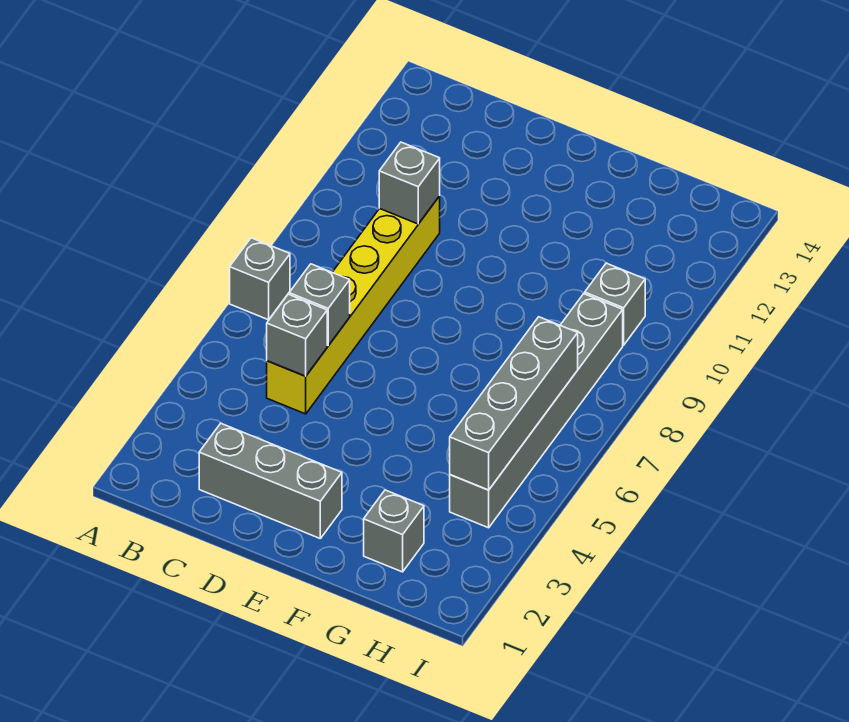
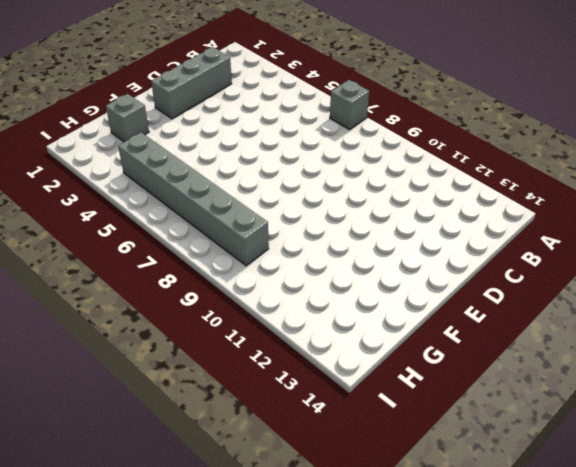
none -> yellow 1x6 brick [267,196,440,414]
none -> grey 1x1 brick [585,263,645,345]

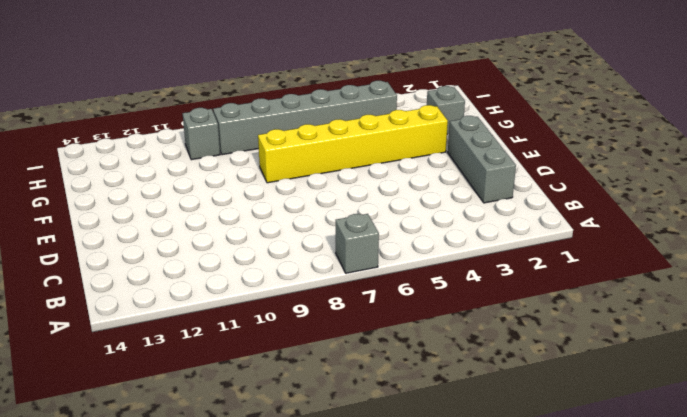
yellow 1x6 brick [258,105,448,183] -> yellow 1x6 brick moved to [267,196,440,414]
none -> grey 1x1 brick [267,294,327,376]
none -> grey 1x1 brick [289,264,350,346]

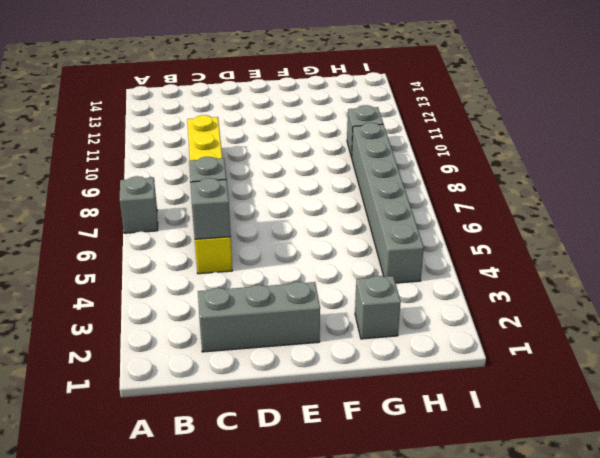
none -> grey 1x1 brick [379,142,440,224]
none -> grey 1x4 brick [450,317,578,490]

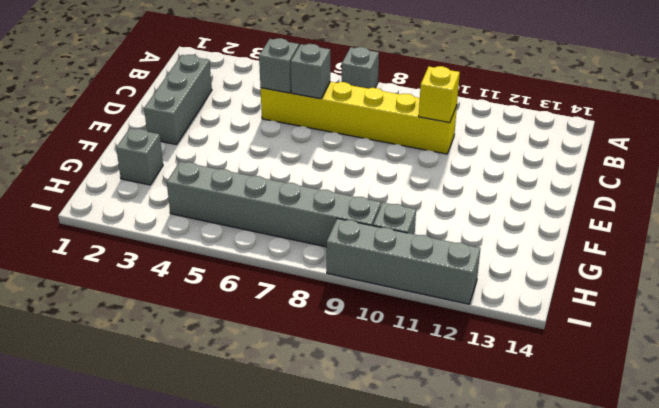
yellow 1x1 brick [419,66,460,123] -> grey 1x1 brick [379,142,440,224]
grey 1x4 brick [327,218,480,304] -> grey 1x4 brick moved to [450,317,578,490]

